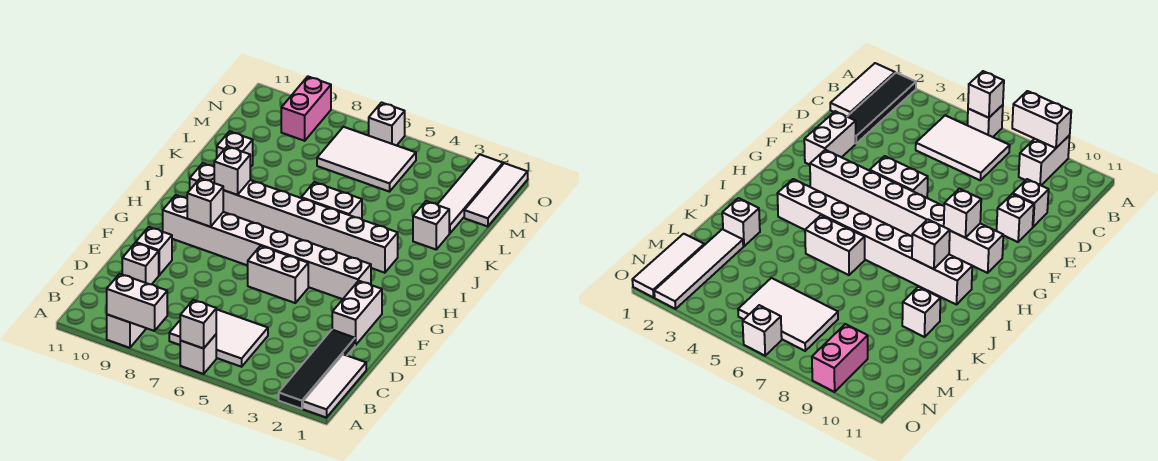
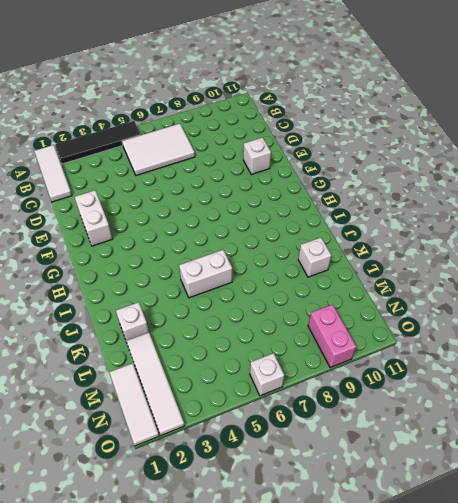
black 1x4 tile [55,121,140,164] -> black 1x4 tile turned to [279,330,355,409]
none -> white 1x1 brick [180,335,216,374]
none -> white 1x2 brick [107,315,146,348]
none -> white 1x1 brick [122,243,159,284]

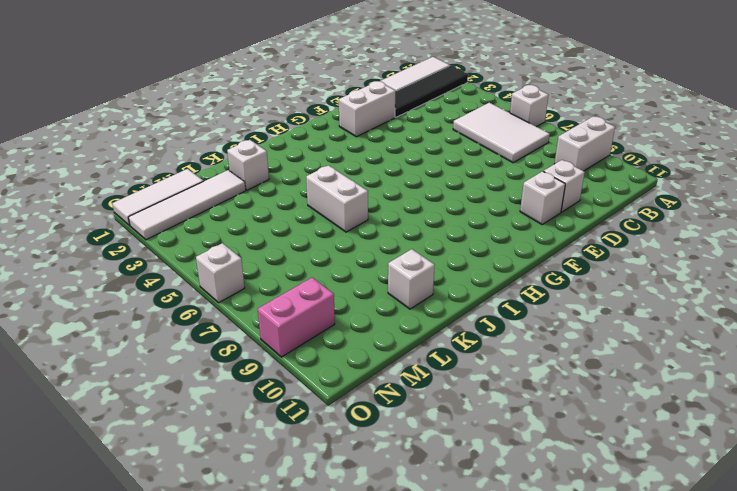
none -> white 1x2 brick [248,246,308,303]
none -> white 1x8 brick [163,195,371,299]
none -> white 1x8 brick [190,163,398,273]

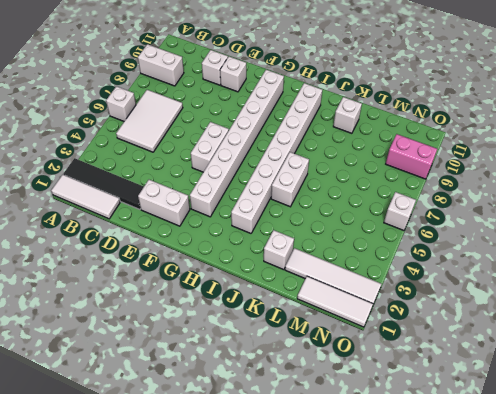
none -> white 2x3 tile [317,127,416,192]
none -> white 1x1 brick [180,300,216,348]
none -> white 1x2 brick [107,274,167,331]

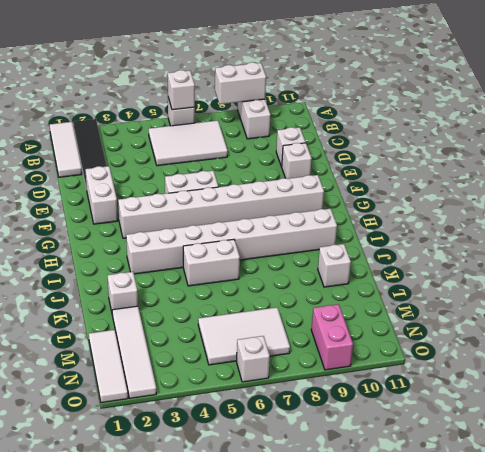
none -> white 1x1 brick [187,178,223,227]
none -> white 1x1 brick [214,146,250,195]

